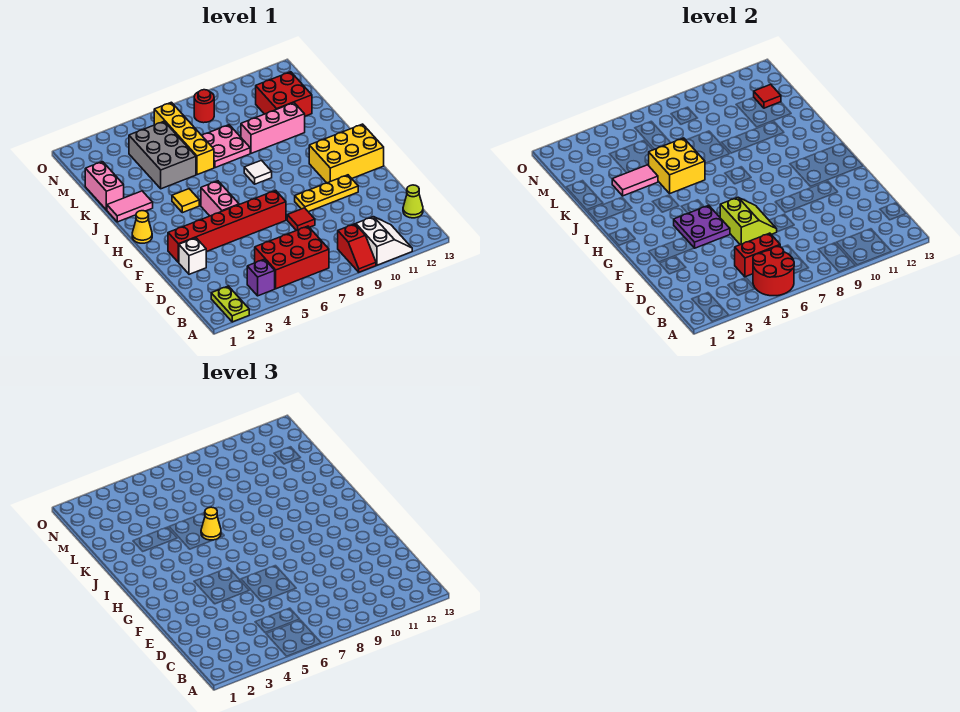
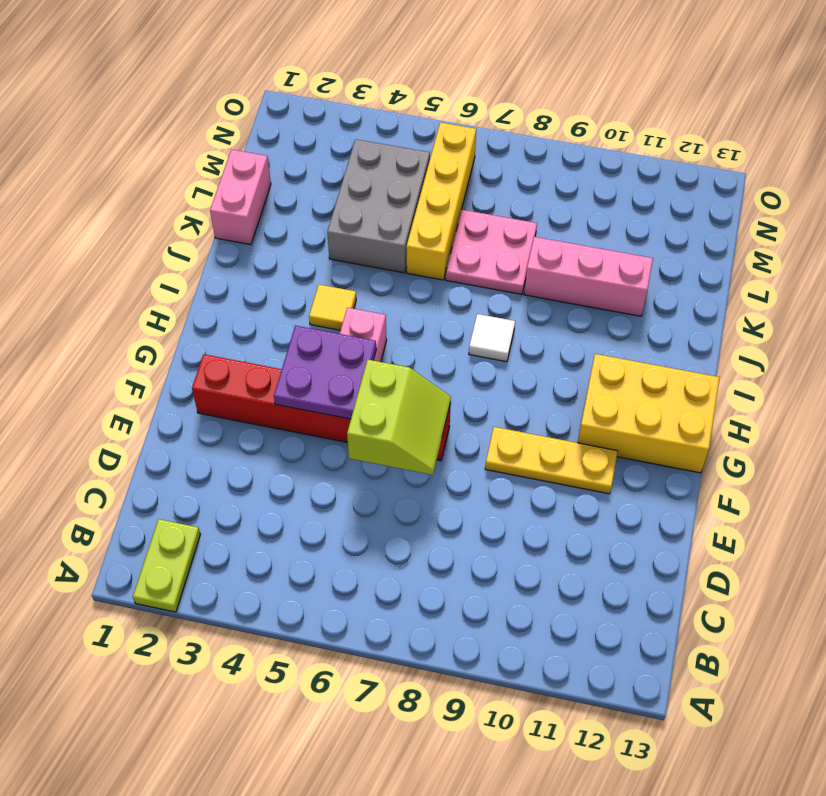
none -> red 1x2 slope [338,224,376,272]
none -> white 2x2 slope [356,217,412,265]
none -> purple 1x1 brick [247,259,275,296]
none -> red 2x3 brick [255,226,329,289]

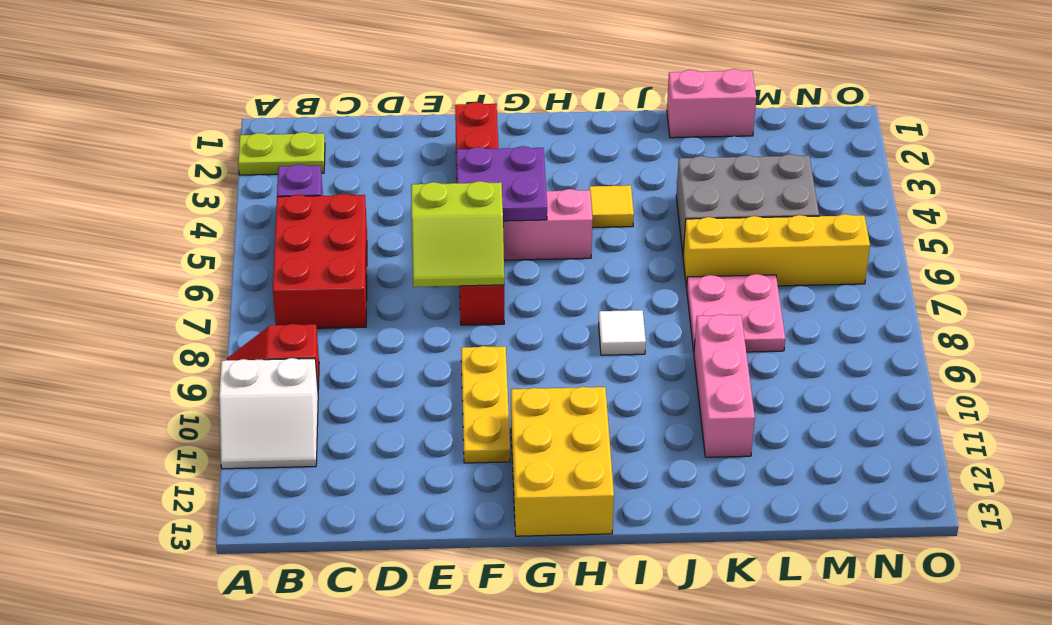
none -> lime 1x1 cone [403,185,423,218]
none -> white 1x1 brick [179,238,206,274]
none -> red 1x1 tile [287,208,315,231]
none -> yellow 1x1 cone [132,211,152,243]

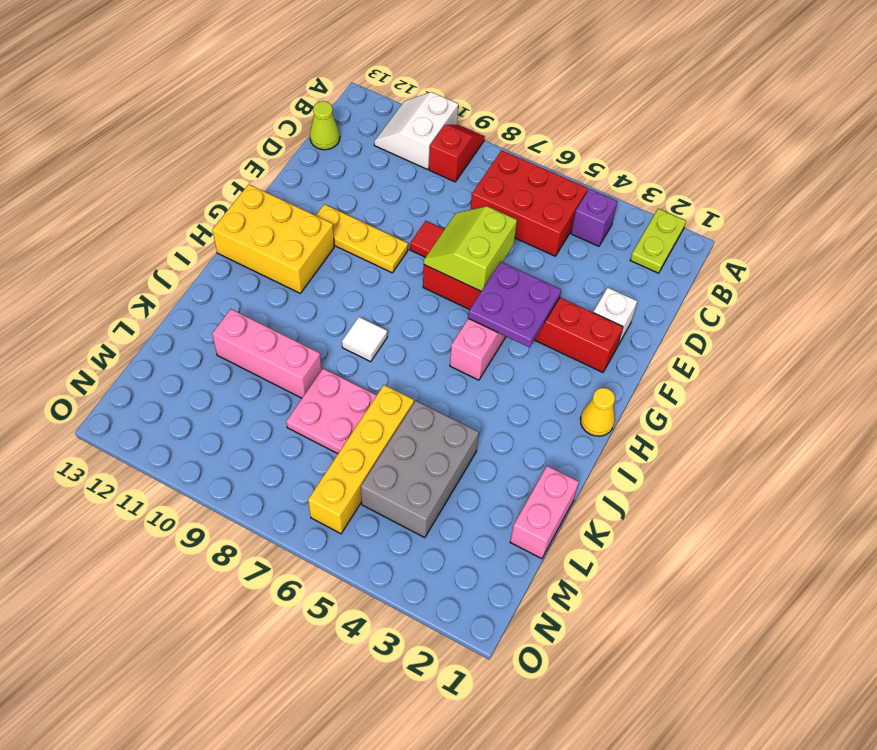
none -> yellow 1x1 tile [172,189,199,213]
none -> pink 1x2 tile [107,191,153,222]
none -> red 2x2 brick [256,72,312,116]
none -> red 1x1 round brick [194,90,214,123]

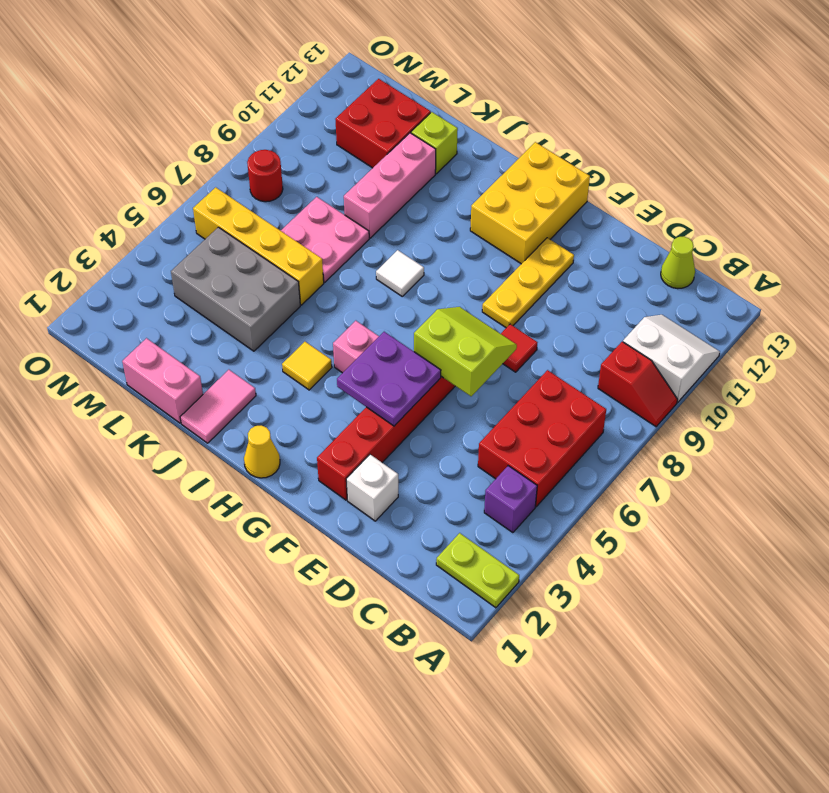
lime 1x1 brick [411,112,458,174] -> none
none -> red 2x2 round brick [753,247,794,296]
none -> red 1x2 brick [735,233,780,277]
none -> yellow 2x2 brick [649,138,705,193]
none -> pink 1x2 tile [612,165,658,196]

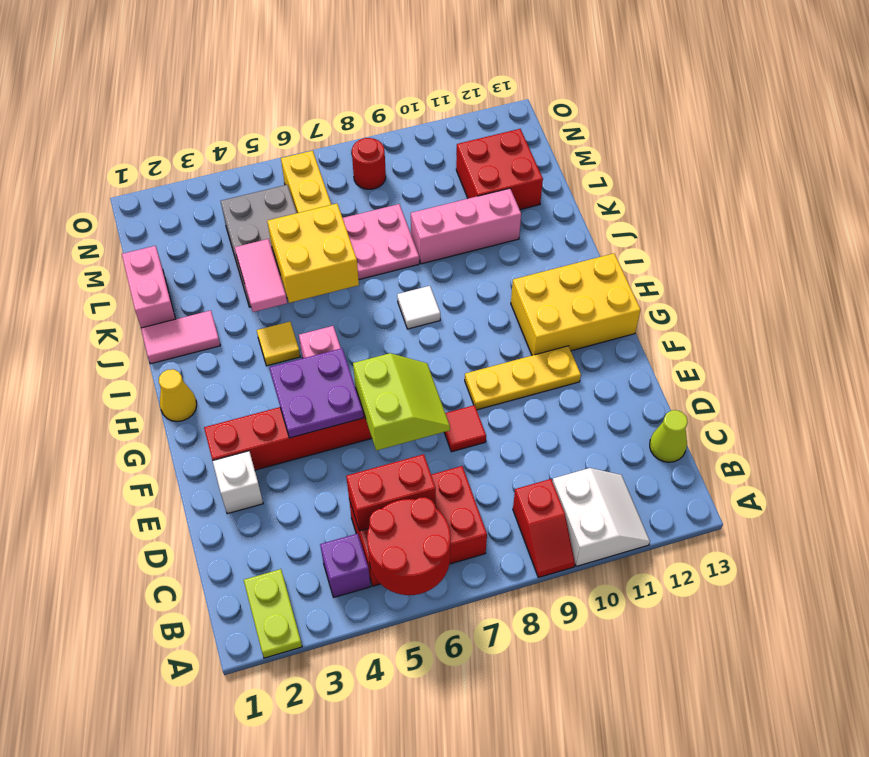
pink 1x2 tile [235,239,287,312] -> pink 1x2 tile turned to [612,165,658,196]
none -> red 1x1 tile [754,84,781,108]
none -> yellow 1x1 cone [201,507,221,540]

